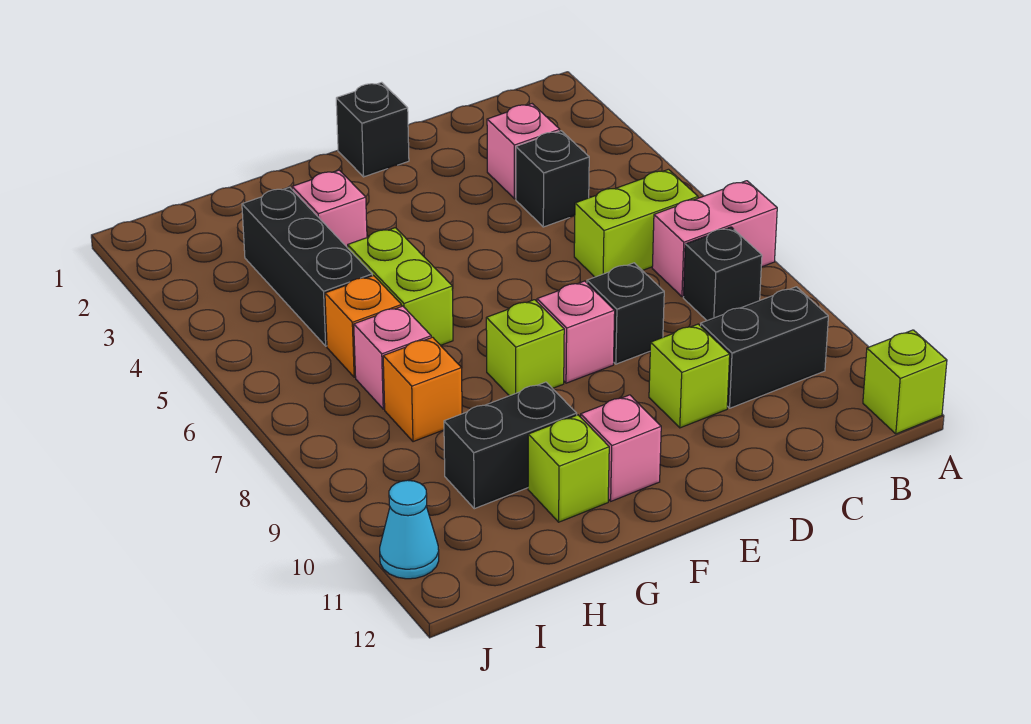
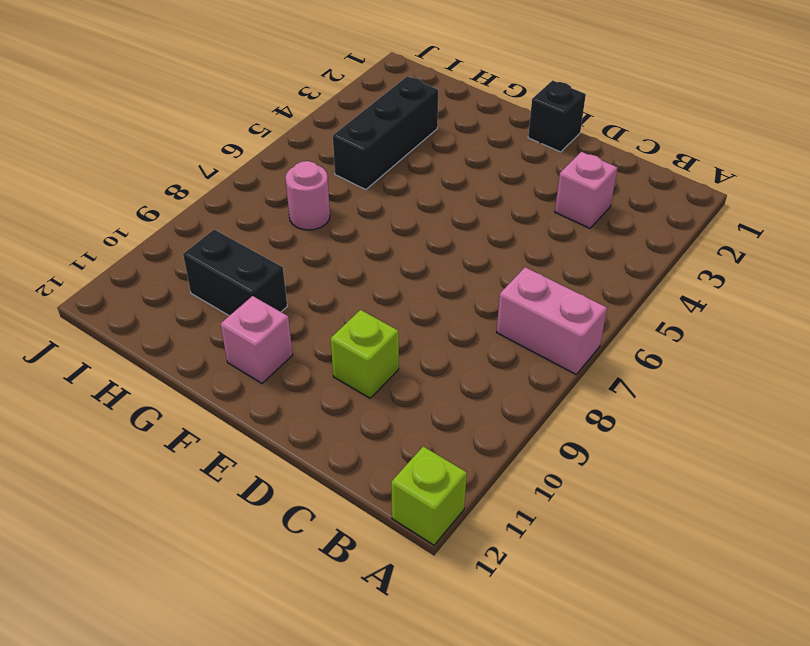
pink 1x1 round brick [285,161,330,230] -> pink 1x1 brick [354,306,431,409]
none -> lime 1x2 brick [574,169,698,277]
none -> black 1x1 brick [683,227,762,321]
none -> black 1x2 brick [701,287,828,408]

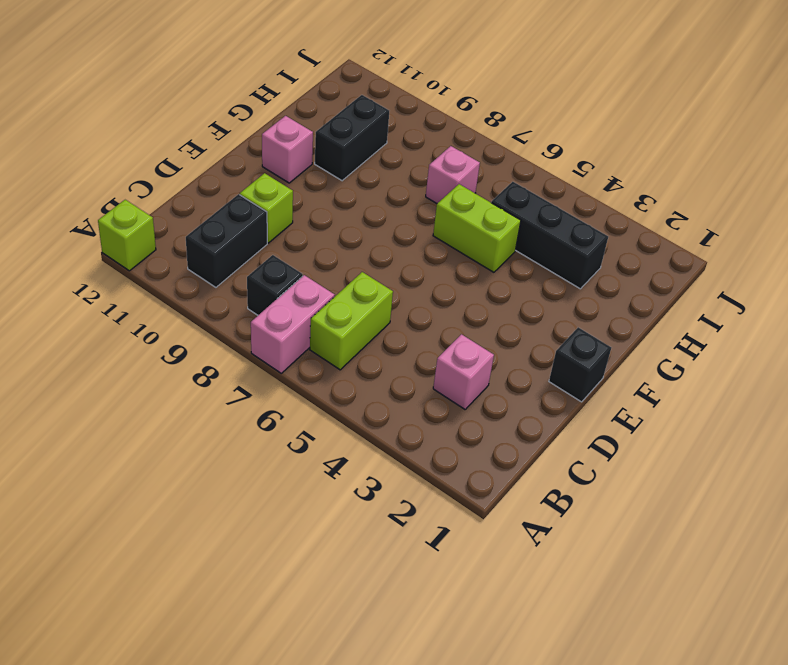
none -> black 1x1 brick [516,131,589,227]
none -> black 1x1 brick [587,263,664,364]
none -> pink 1x1 brick [537,281,615,383]

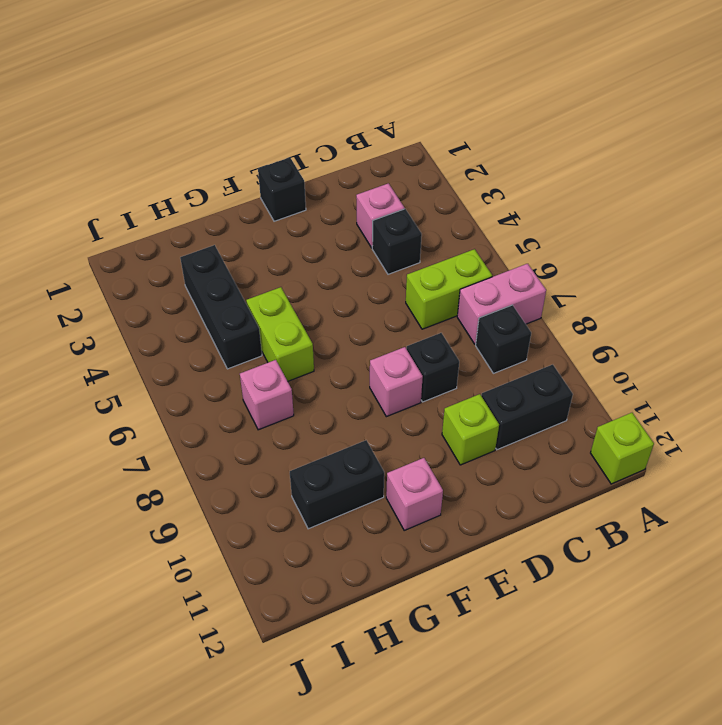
none -> lime 1x1 brick [486,300,564,396]
none -> pink 1x1 brick [292,170,367,248]
none -> lime 1x1 brick [528,415,609,522]

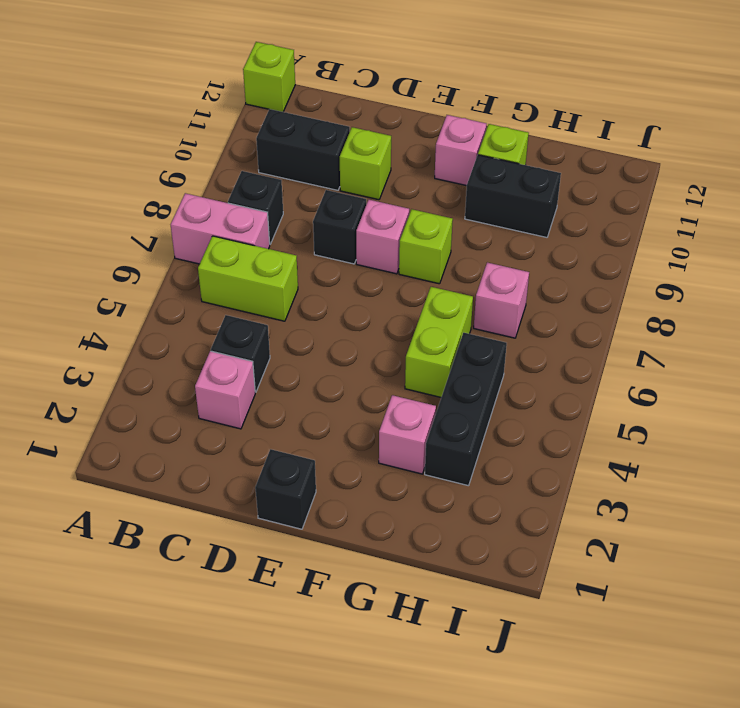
none -> orange 1x1 brick [325,276,402,377]
none -> orange 1x1 brick [383,337,462,442]
none -> cyan 1x1 cone [380,480,439,579]

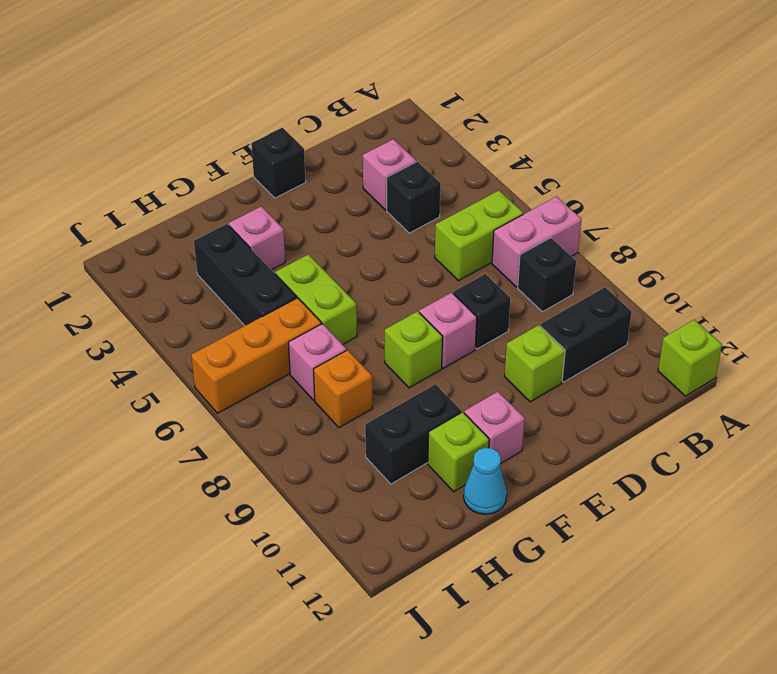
cyan 1x1 cone [464,448,507,514] -> cyan 1x1 cone moved to [380,480,439,579]
orange 1x3 brick [191,298,321,413] -> orange 1x1 brick [325,276,402,377]

